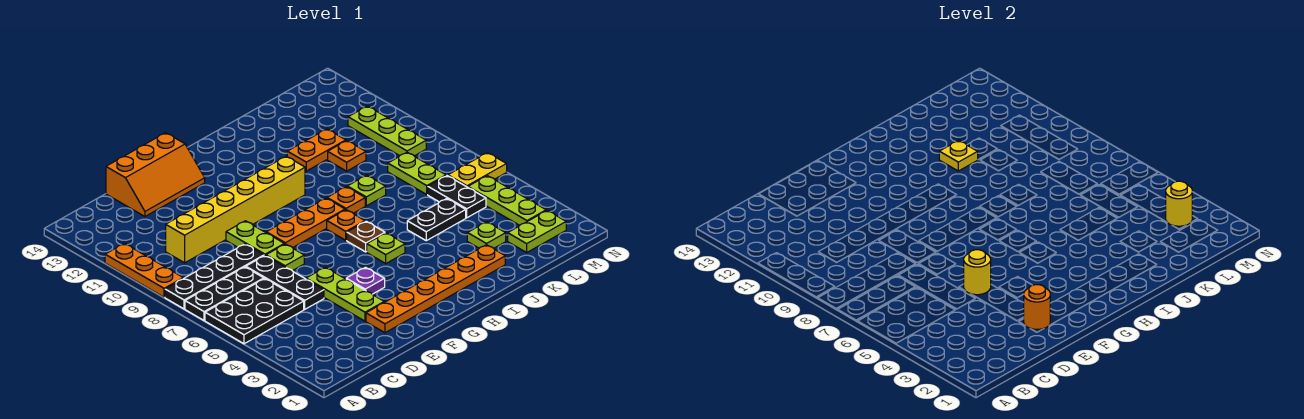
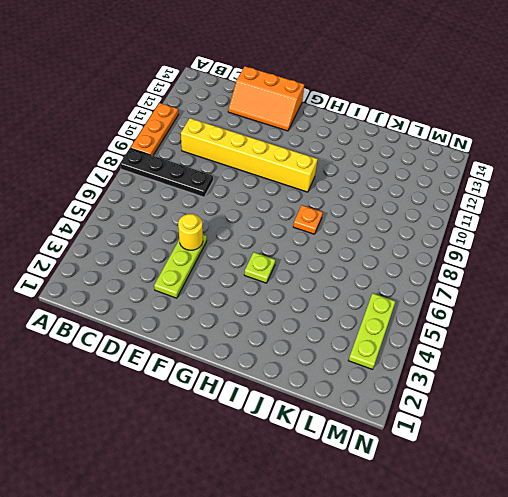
none -> black 2x3 plate [205,279,304,344]
none -> black 1x3 plate [185,267,264,320]
none -> black 1x3 plate [246,256,324,309]
none -> orange 1x6 plate [366,245,505,333]

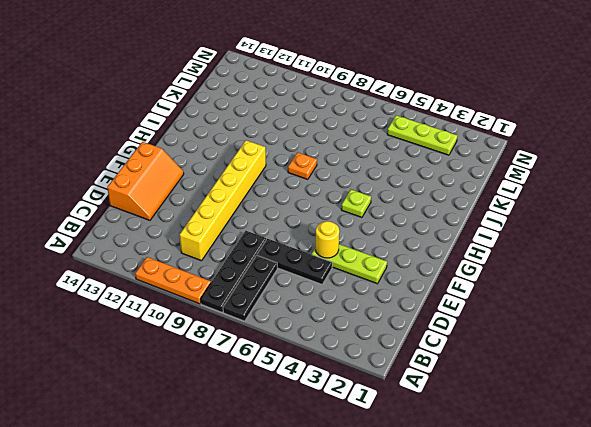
none -> black 2x3 plate [205,279,304,344]
none -> orange 1x6 plate [366,245,505,333]
none -> lime 1x1 plate [266,244,304,271]
none -> lime 1x2 plate [226,221,284,256]

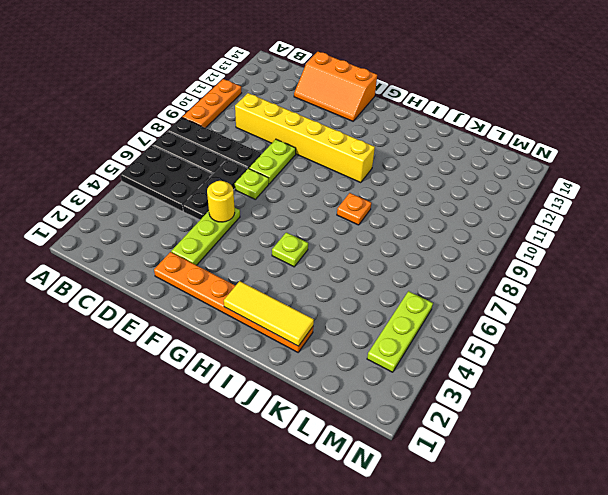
yellow 1x3 tile [224,281,314,346] -> none
none -> purple 1x1 plate [346,267,385,294]
none -> orange 1x3 plate [266,198,345,248]
none -> brown 1x1 plate [347,221,385,252]
none -> orange 1x1 plate [327,210,365,240]

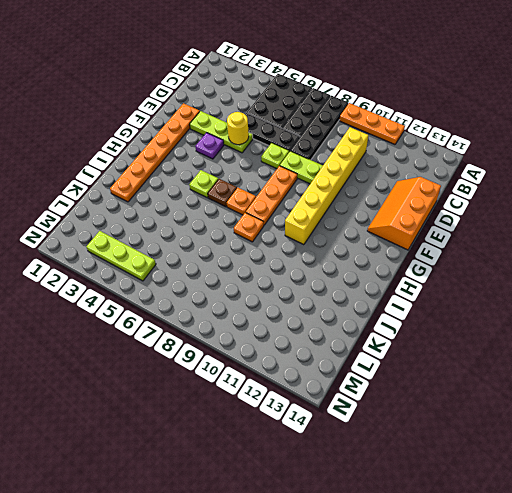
none -> black 1x2 plate [407,199,466,241]
none -> lime 1x1 plate [347,175,386,206]
none -> orange 1x2 plate [287,129,346,171]
none -> lime 1x1 plate [467,222,506,248]

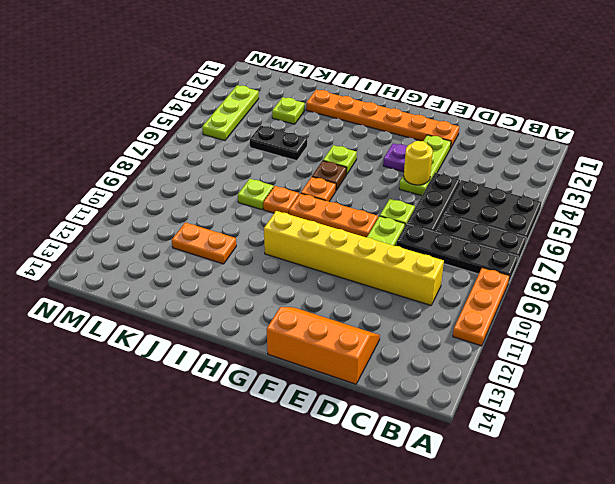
none -> orange 1x1 plate [328,141,366,171]
none -> lime 1x2 plate [508,211,566,252]
none -> black 1x2 plate [428,176,486,218]
none -> lime 1x2 plate [388,152,446,194]

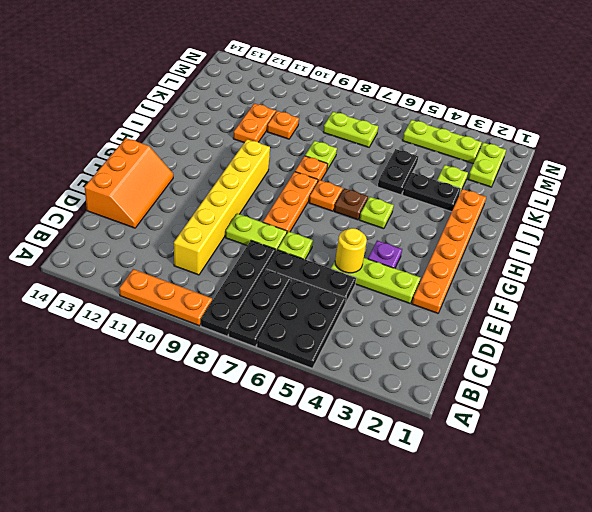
black 1x2 plate [403,173,461,212] -> black 1x2 plate moved to [428,176,486,218]
none -> yellow 1x2 plate [448,153,507,187]
none -> lime 1x3 plate [348,106,426,156]
none -> orange 1x1 round brick [1024,285,1050,329]
none -> yellow 1x1 plate [939,140,978,171]

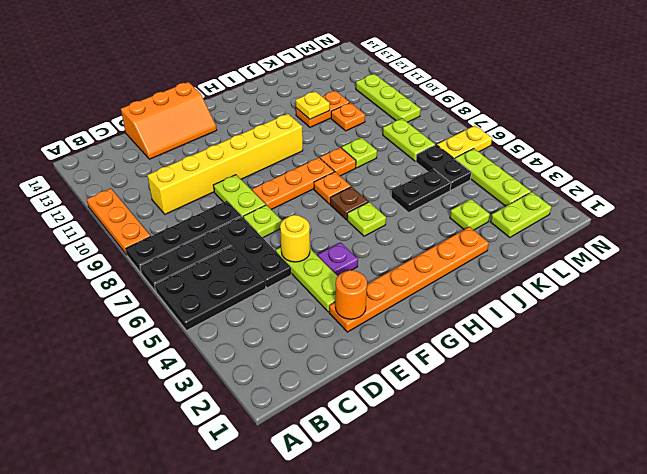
none -> yellow 1x1 round brick [1166,181,1192,226]

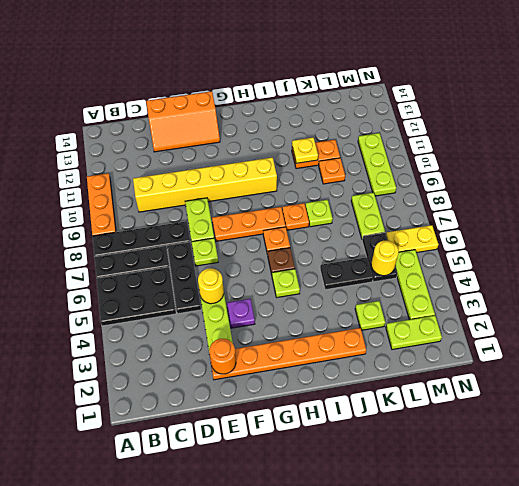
yellow 1x1 round brick [371,241,399,276] -> yellow 1x1 round brick moved to [1166,181,1192,226]

